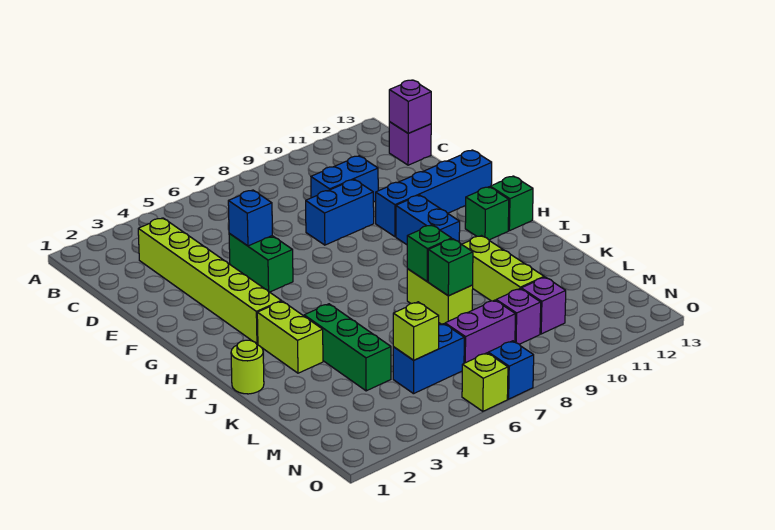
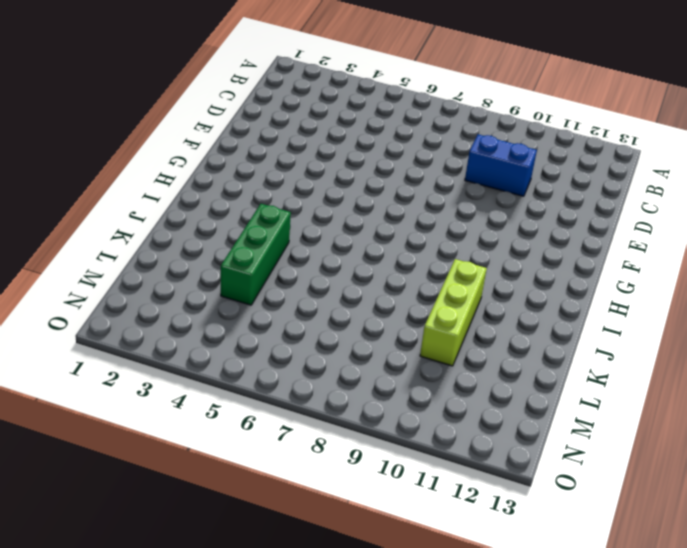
none -> lime 1x6 brick [138,218,281,344]
none -> purple 1x1 brick [389,122,431,165]
none -> green 1x2 brick [229,234,293,292]

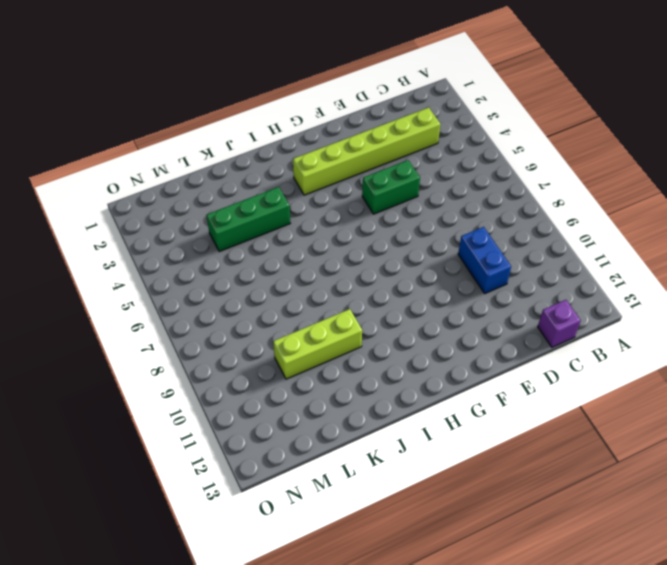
none -> blue 1x2 brick [306,179,374,245]
none -> blue 1x4 brick [376,150,492,237]
none -> blue 1x2 brick [396,195,460,245]

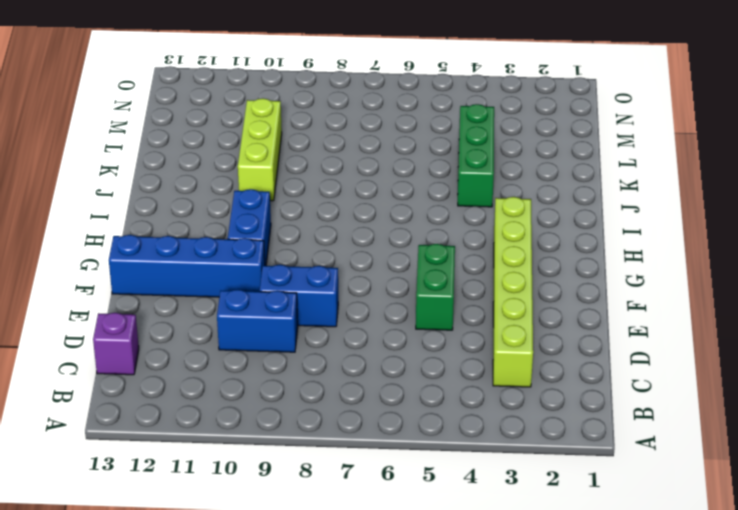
none -> green 1x1 brick [465,187,509,240]
none -> green 1x1 brick [490,176,533,231]
none -> lime 1x2 brick [257,301,323,373]

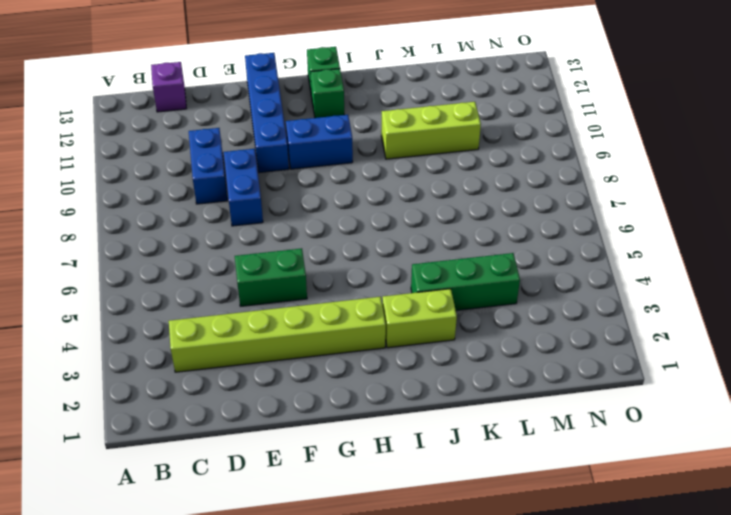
none -> lime 1x1 round brick [231,340,264,394]
none -> lime 1x2 brick [407,269,473,324]
none -> blue 1x2 brick [393,324,464,394]

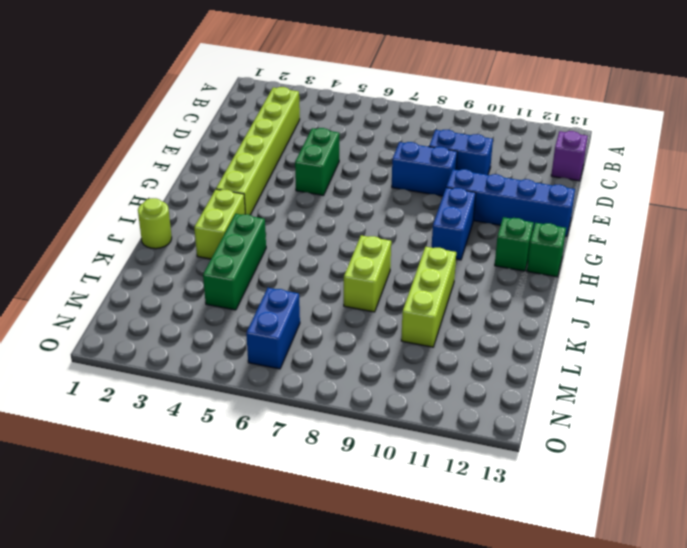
blue 1x2 brick [246,288,300,369] -> blue 1x2 brick turned to [393,324,464,394]
none -> purple 1x2 brick [445,300,515,363]
none -> purple 1x1 brick [496,289,541,344]
none -> purple 1x1 brick [521,277,566,334]

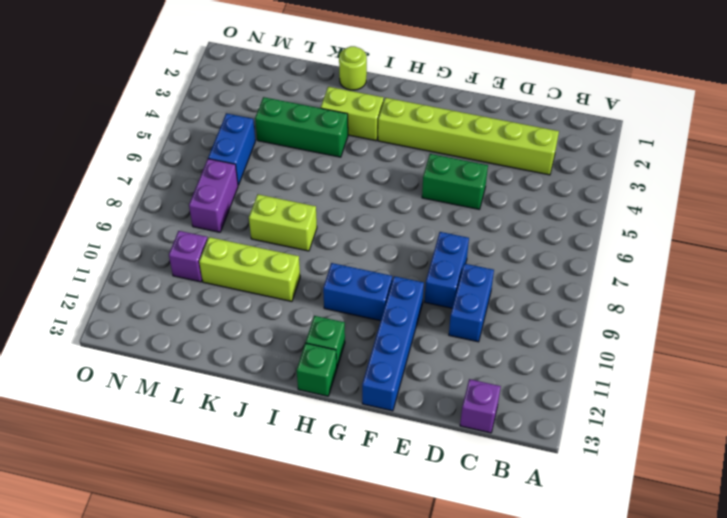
none -> purple 1x1 brick [496,289,541,344]
none -> lime 1x1 brick [462,353,508,411]
none -> blue 1x1 brick [488,341,534,399]

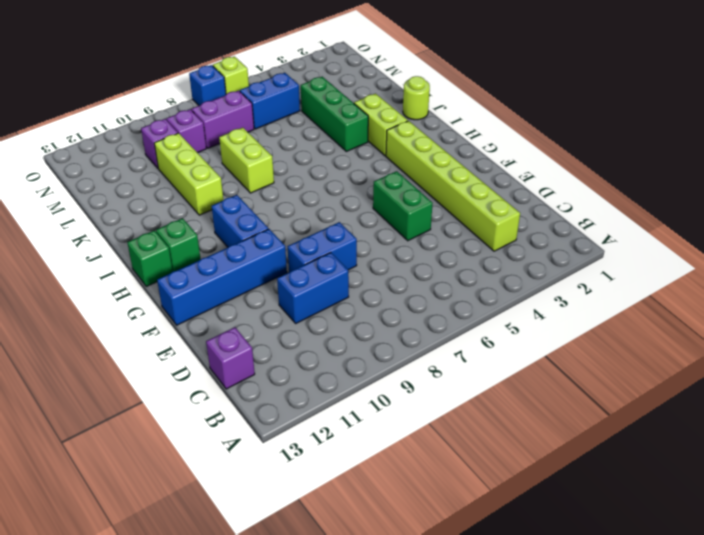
none -> purple 1x1 brick [389,80,431,133]
none -> blue 1x1 brick [228,190,272,246]
none -> green 1x1 brick [407,225,452,281]

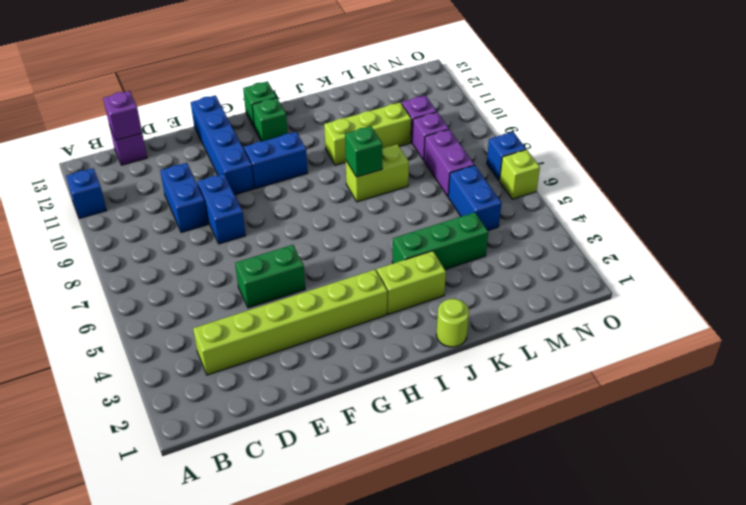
blue 1x1 brick [66,168,107,218] -> blue 1x1 brick moved to [228,190,272,246]
none -> green 1x1 brick [428,239,473,296]
none -> lime 1x1 brick [393,302,439,360]

